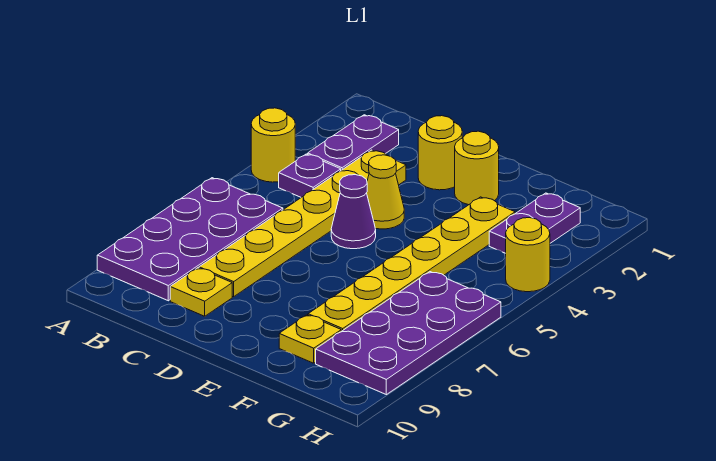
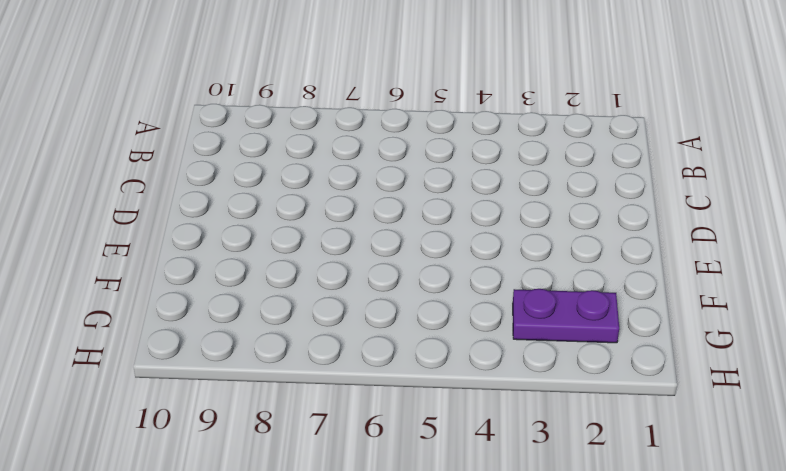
none -> yellow 1x1 round brick [251,108,295,182]
none -> purple 2x4 plate [97,178,283,301]
none -> purple 1x2 plate [308,115,399,170]

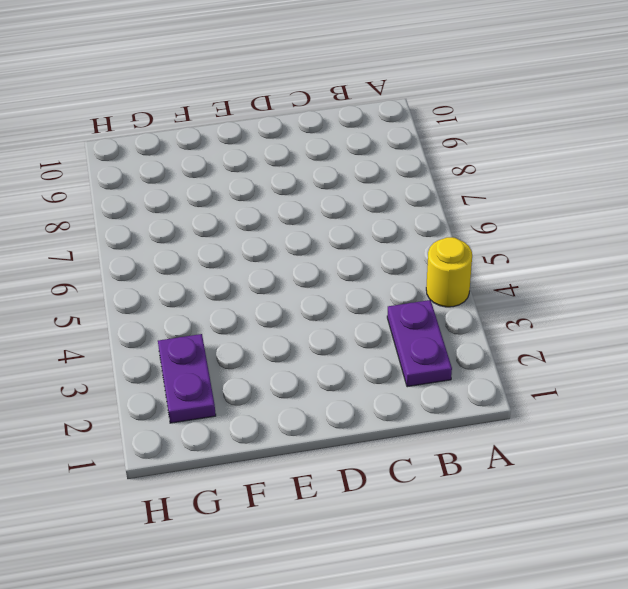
none -> purple 2x4 plate [97,178,283,301]
none -> purple 1x1 plate [279,154,341,197]
none -> yellow 1x6 plate [199,150,406,297]

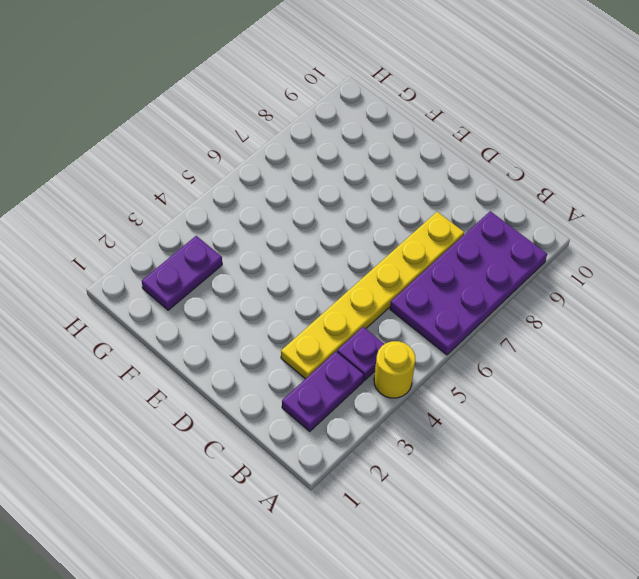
none -> yellow 1x1 plate [170,268,232,316]
none -> yellow 1x1 round brick [418,116,462,190]
none -> yellow 1x1 cone [367,155,404,229]

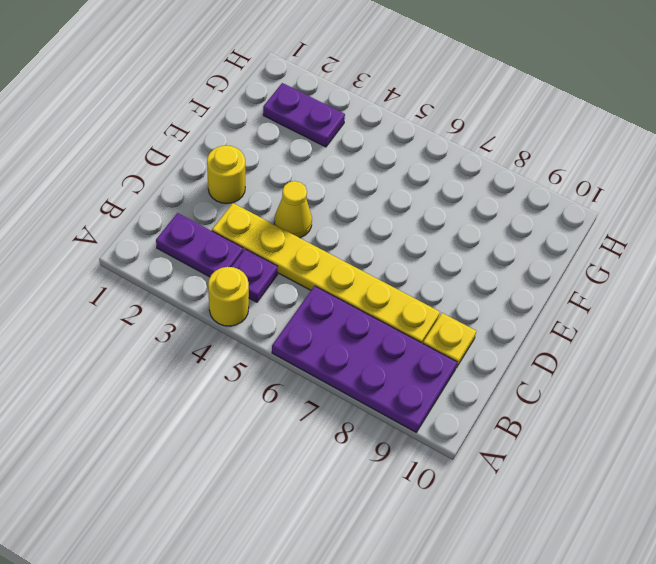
none -> purple 1x1 cone [331,175,376,249]
none -> yellow 1x1 round brick [455,131,499,205]
none -> yellow 1x6 plate [308,197,515,331]

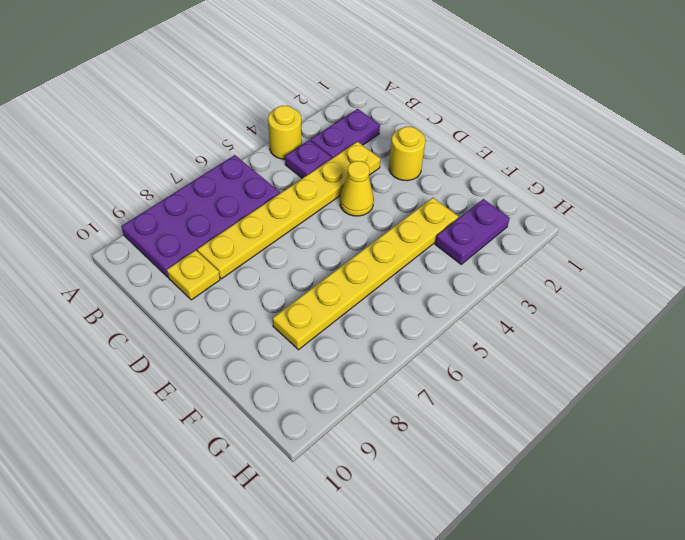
none -> purple 1x1 cone [331,175,376,249]
none -> yellow 1x1 round brick [455,131,499,205]
none -> yellow 1x1 plate [279,315,341,363]

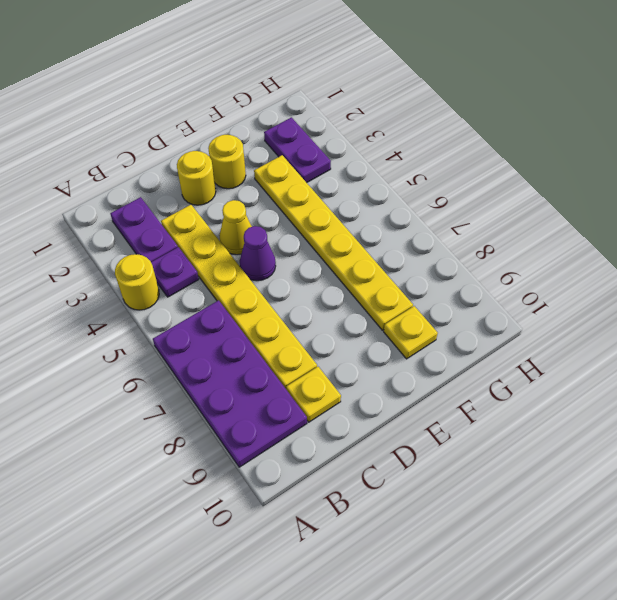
none -> purple 2x4 plate [316,272,501,395]
none -> yellow 1x1 round brick [506,218,550,292]

